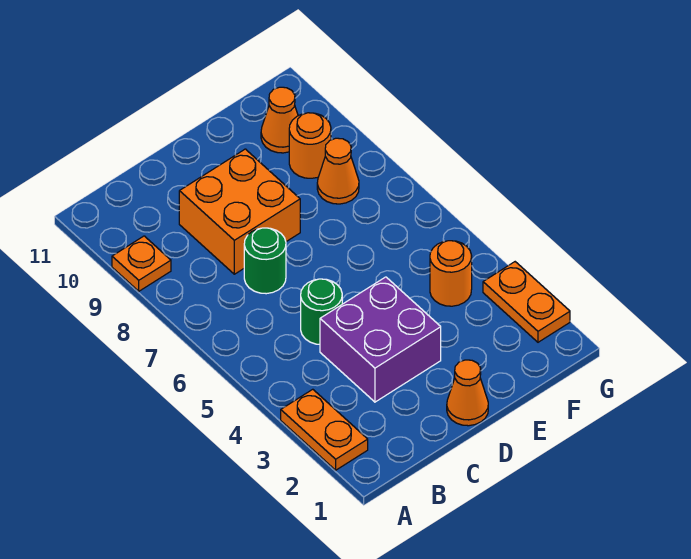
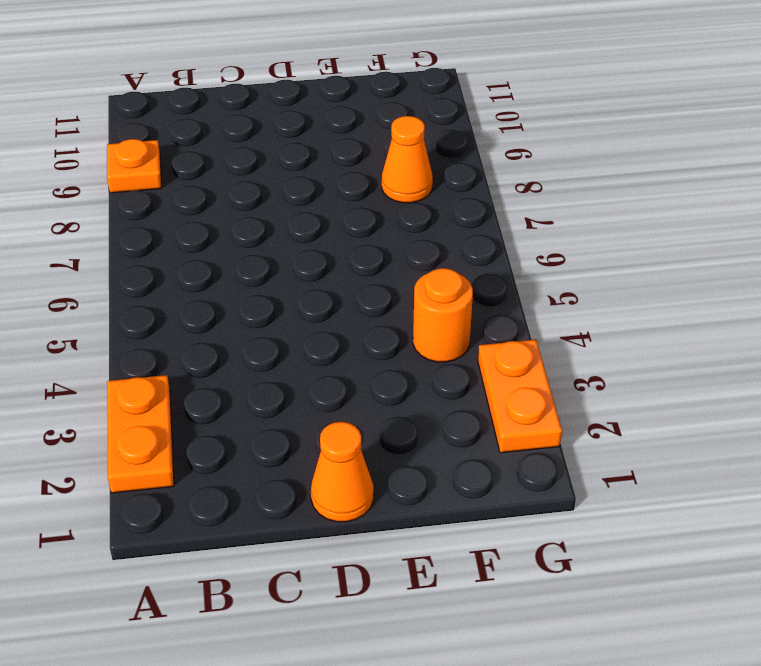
none -> purple 2x2 brick [320,277,441,402]
none -> green 1x1 round brick [301,279,342,344]
none -> green 1x1 round brick [244,228,286,294]

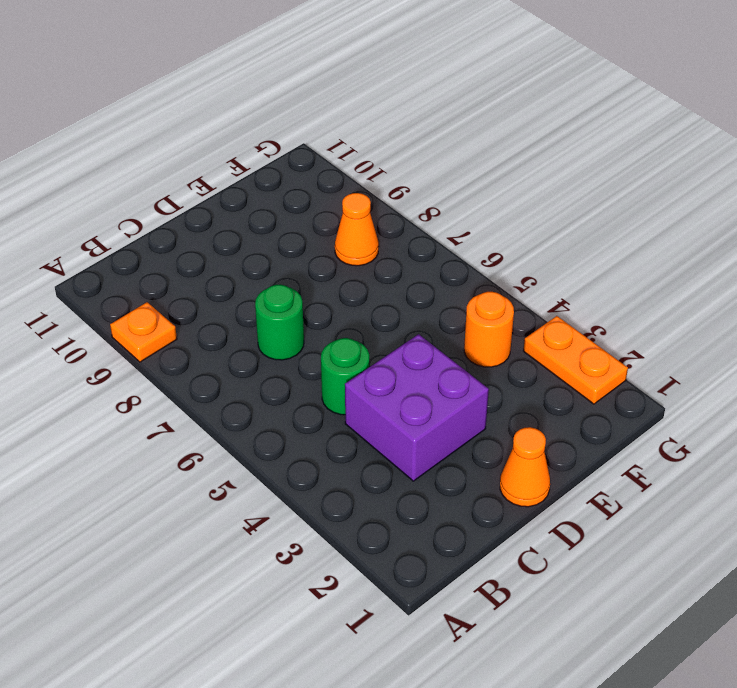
none -> orange 1x2 plate [281,389,368,470]
none -> orange 2x2 brick [179,149,300,274]
none -> orange 1x1 round brick [289,113,331,178]

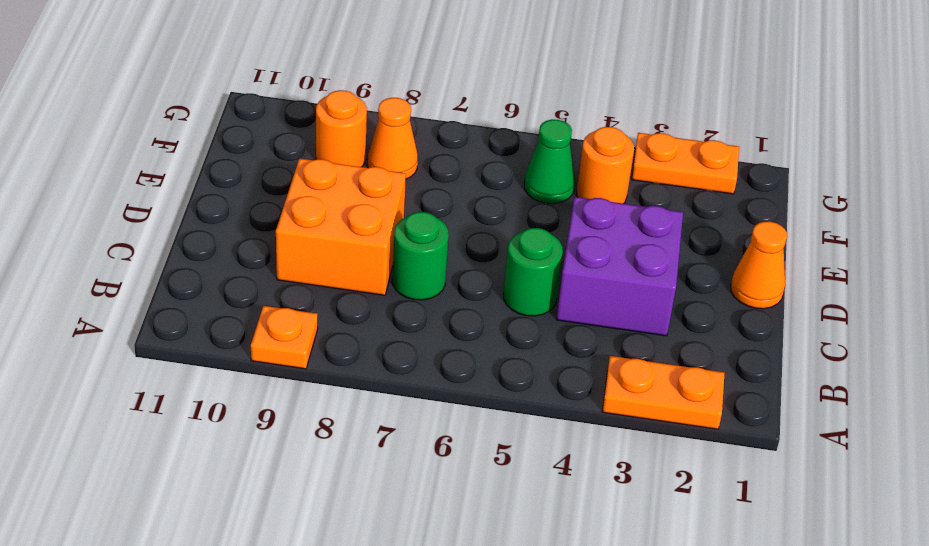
green 1x1 cone [524,119,575,204] -> none
none -> orange 1x1 cone [261,87,298,153]

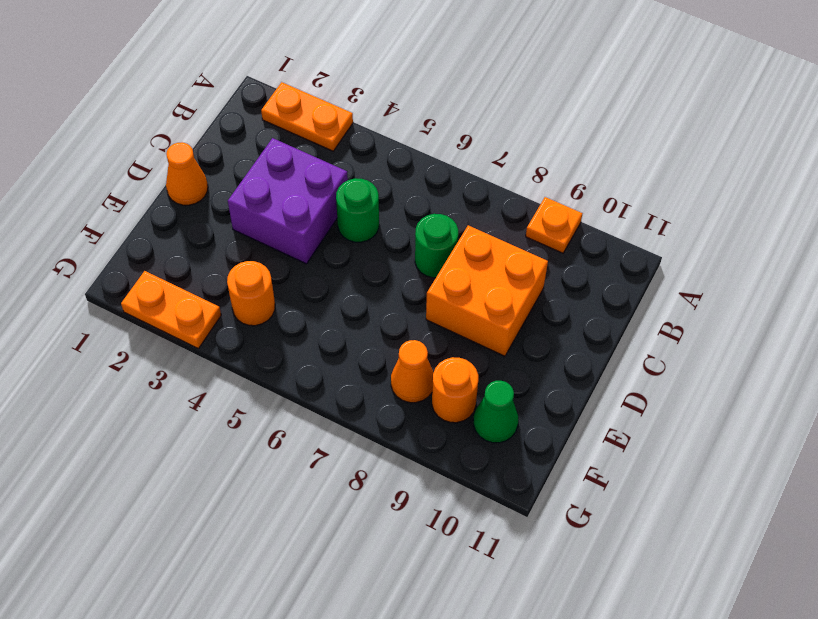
green 1x1 cone [473,381,518,443] -> orange 1x1 cone [261,87,298,153]

